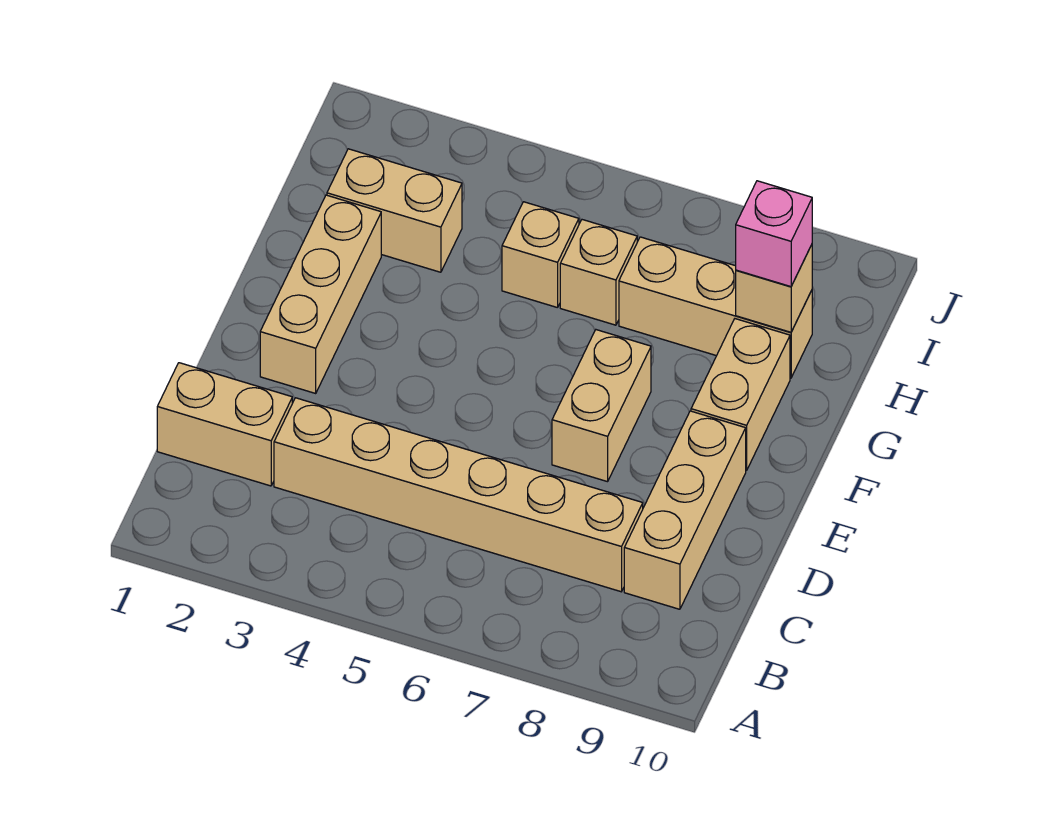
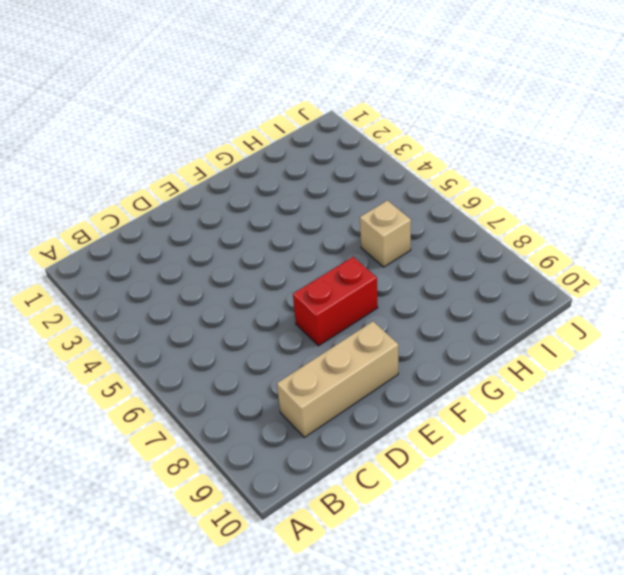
red 1x2 brick [293,257,378,346] -> tan 1x2 brick [552,330,651,482]
none -> tan 1x2 brick [157,363,292,486]
none -> tan 1x6 brick [274,398,643,592]
none -> tan 1x3 brick [260,195,381,393]

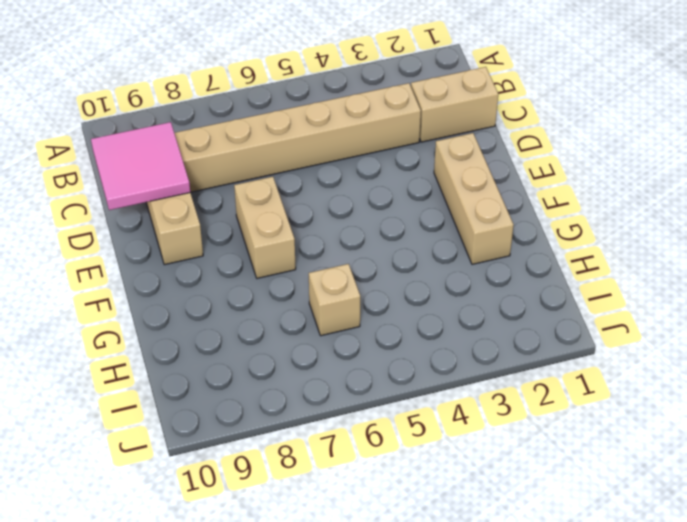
pink 2x2 tile [91,122,190,210] -> none
none -> tan 1x2 brick [691,319,790,471]
none -> tan 1x2 brick [327,149,462,272]
none -> tan 1x1 brick [502,202,579,308]

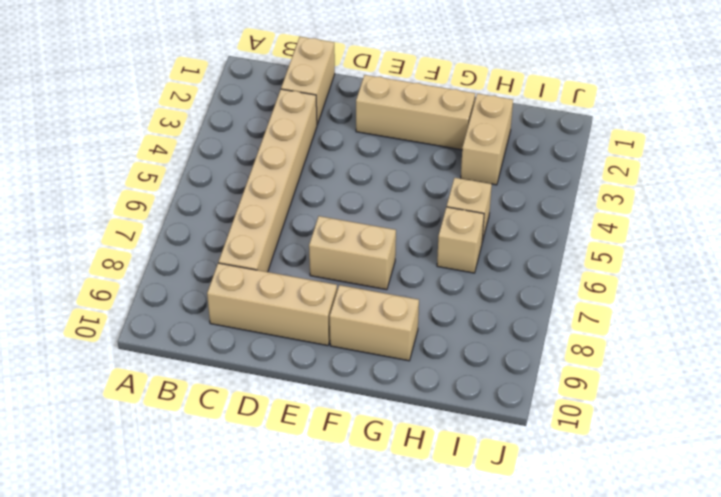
none -> tan 1x3 brick [619,237,812,378]
none -> tan 1x1 brick [736,245,812,332]
none -> pink 1x1 brick [736,181,812,287]

